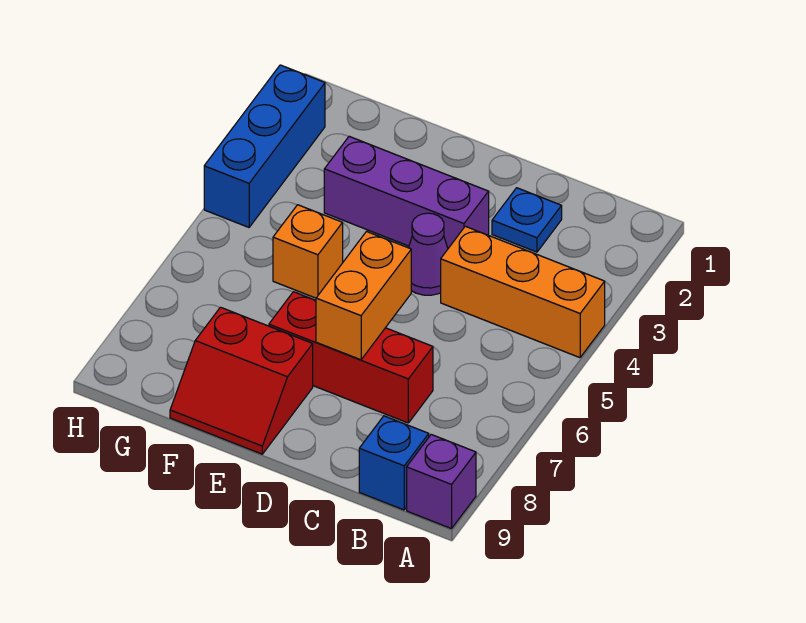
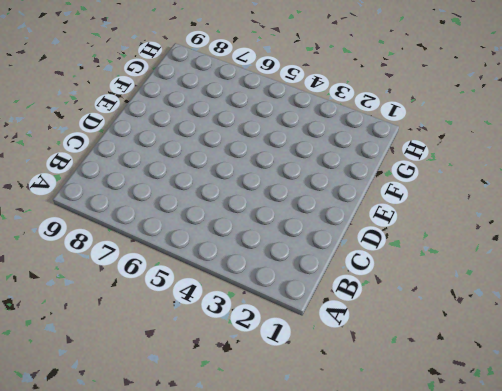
none -> orange 1x3 brick [441,226,605,358]
none -> purple 1x1 brick [407,435,476,529]

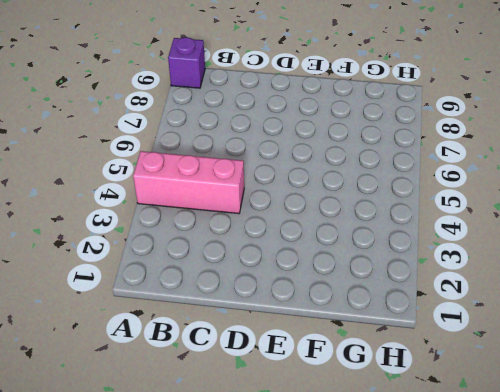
pink 1x3 brick [133,151,244,214] -> orange 1x3 brick [441,226,605,358]
none -> blue 1x1 brick [359,416,429,510]
none -> blue 1x1 plate [492,188,562,252]

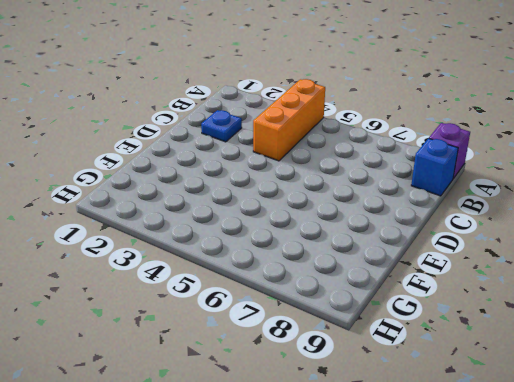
none -> red 1x3 brick [269,292,433,423]
none -> purple 1x3 brick [324,136,489,248]

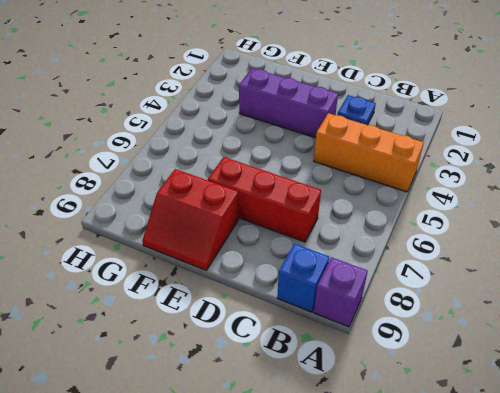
none -> purple 1x1 cone [409,213,448,295]
none -> orange 1x1 brick [273,205,343,298]

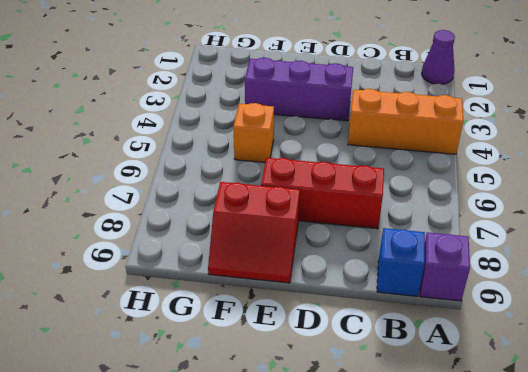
purple 1x1 cone [422,30,455,84] -> purple 1x1 cone moved to [409,213,448,295]
none -> blue 1x1 plate [492,188,562,252]
none -> blue 1x3 brick [204,65,325,227]

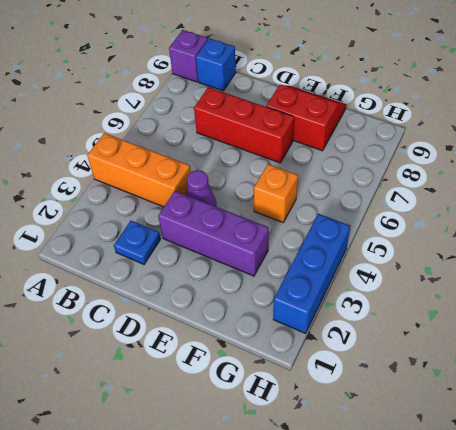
none -> orange 1x2 brick [316,232,411,360]

